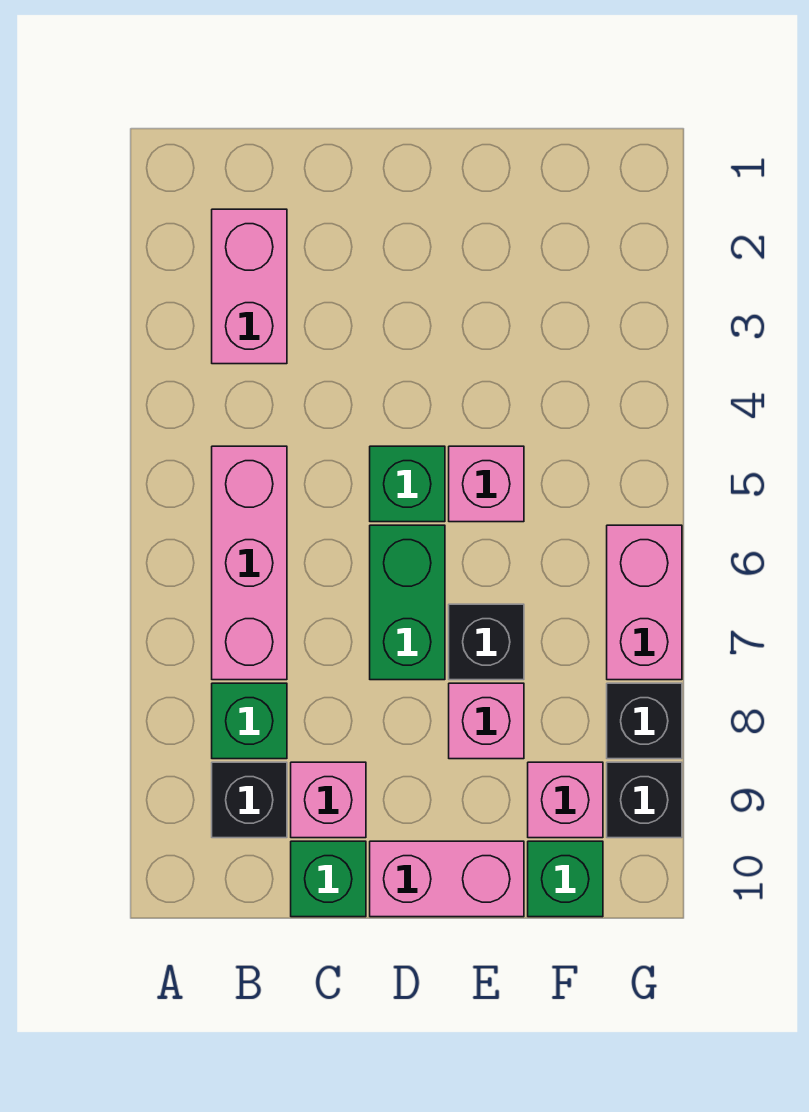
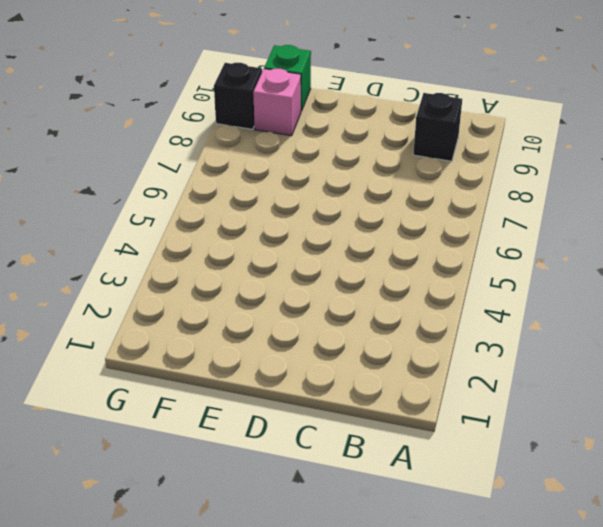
none -> pink 1x2 brick [212,209,287,364]
none -> pink 1x3 brick [212,446,287,680]
none -> green 1x1 brick [212,683,287,759]

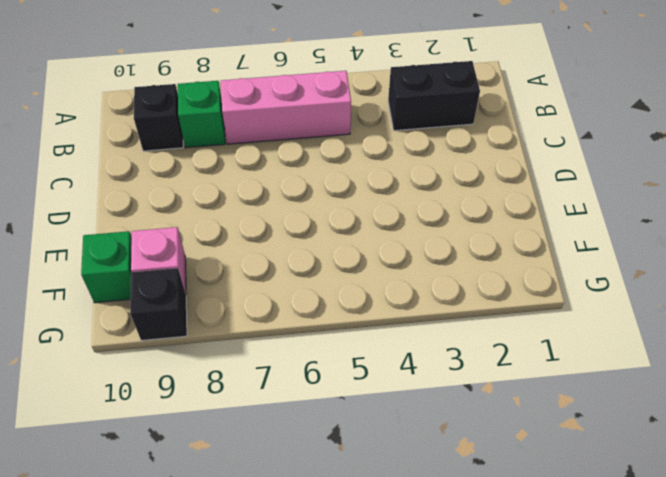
black 1x2 brick [388,61,480,131] -> pink 1x2 brick [212,209,287,364]
none -> pink 1x1 brick [291,762,366,838]
none -> green 1x1 brick [291,841,366,917]
none -> green 1x1 brick [370,446,445,522]

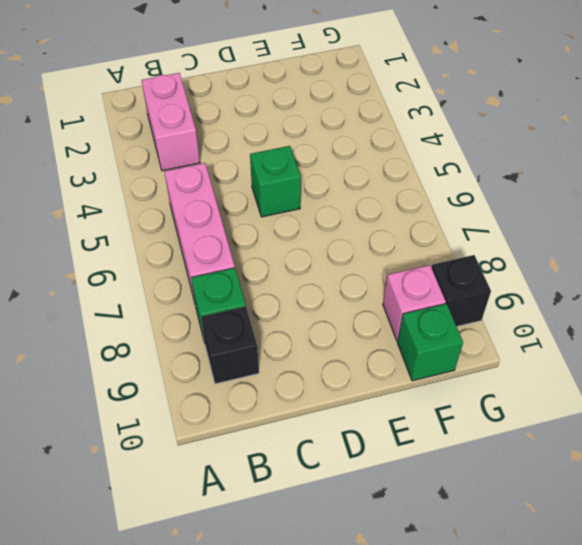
none -> pink 1x1 brick [291,762,366,838]
none -> green 1x1 brick [291,841,366,917]
none -> green 1x2 brick [370,525,445,680]

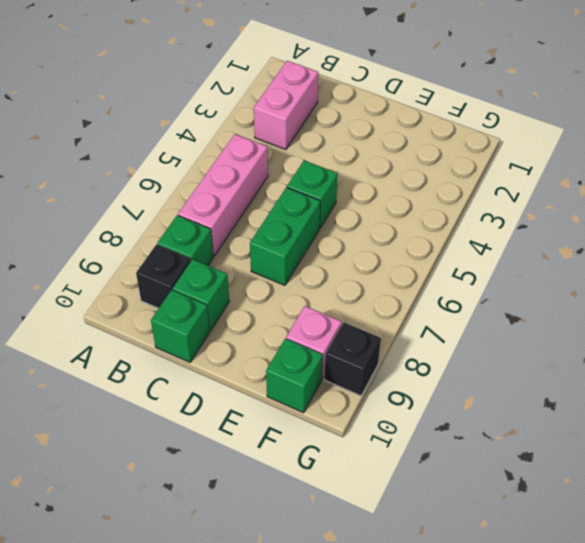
green 1x1 brick [173,259,229,331] -> pink 1x1 brick [291,762,366,838]
none -> pink 1x2 brick [370,841,524,917]
none -> pink 1x1 brick [449,446,524,522]
none -> black 1x1 brick [449,604,524,680]

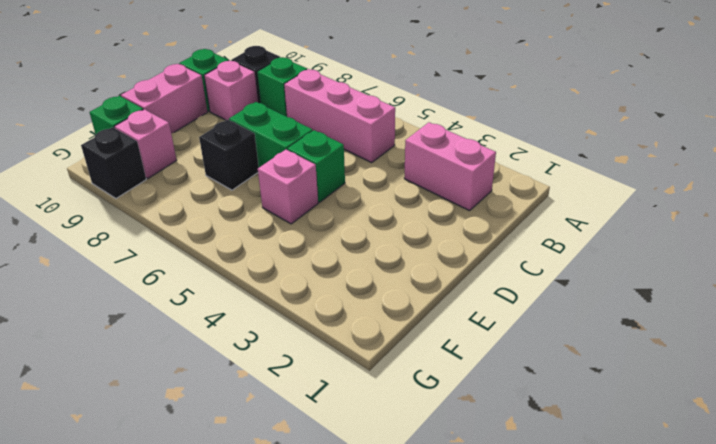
none -> pink 1x1 brick [449,683,524,759]
none -> pink 1x2 brick [607,525,682,680]
none -> black 1x1 brick [607,683,682,759]

